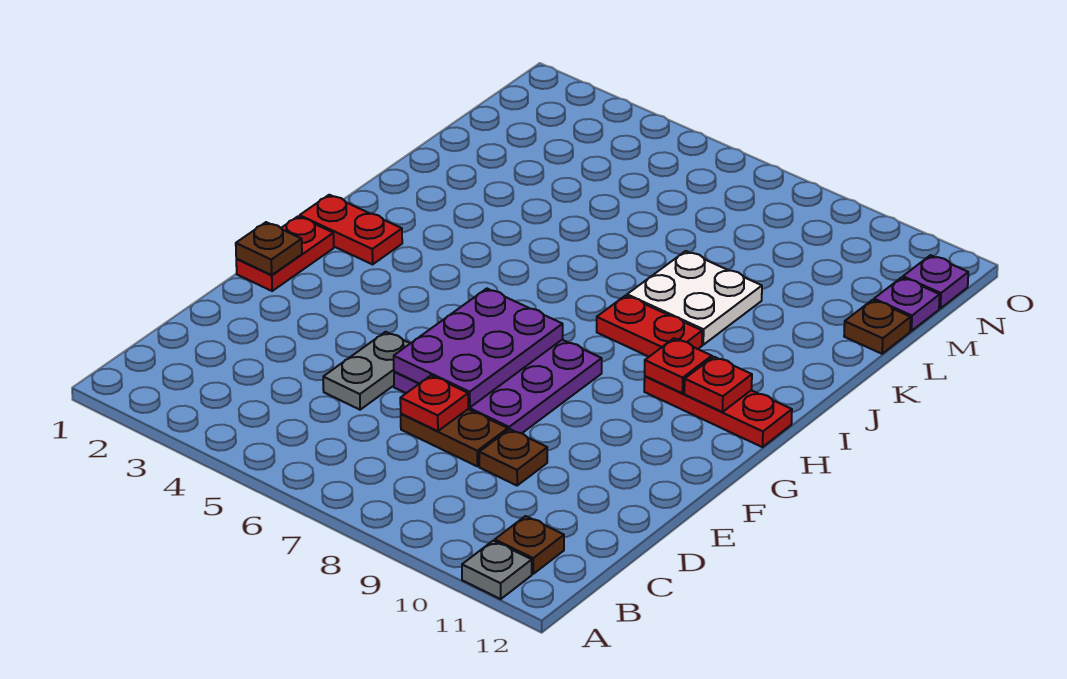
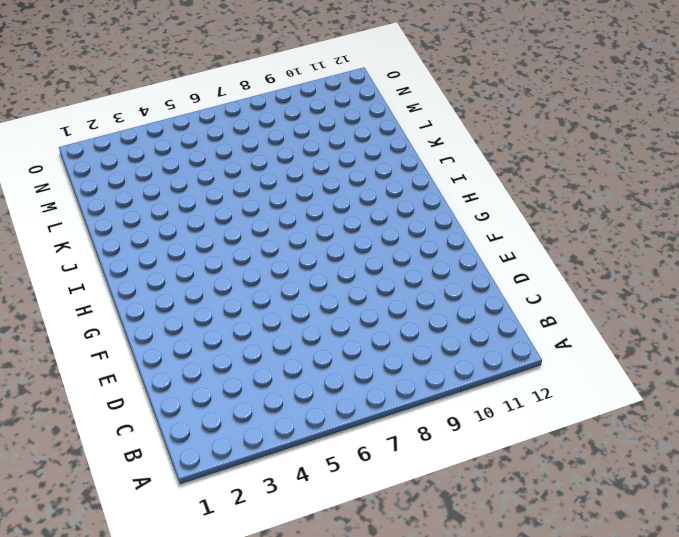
none -> grey 1x1 plate [462,541,532,599]
none -> brown 1x1 plate [495,516,564,574]
none -> grey 1x2 plate [323,332,410,410]

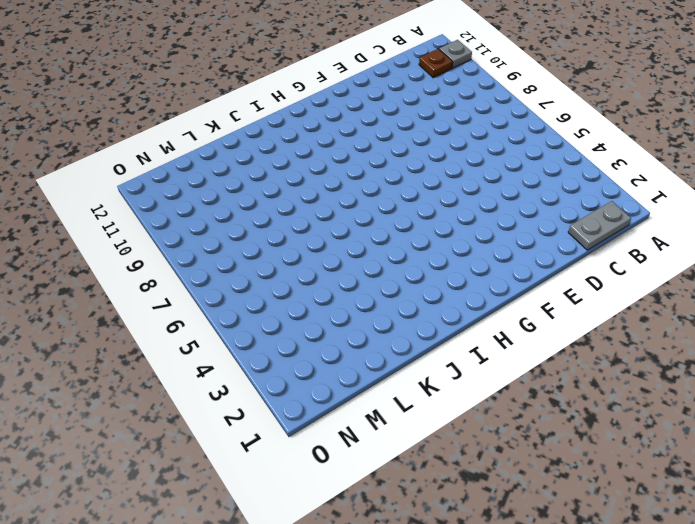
grey 1x2 plate [568,201,631,250] -> grey 1x2 plate moved to [323,332,410,410]
none -> brown 1x2 plate [401,409,508,466]
none -> brown 1x1 plate [479,429,547,485]
none -> purple 3x3 plate [394,340,602,433]

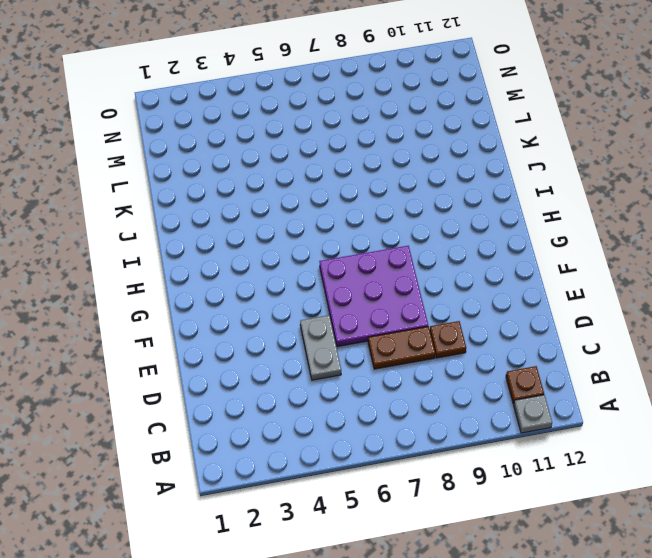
none -> red 1x2 plate [236,216,334,291]
none -> red 1x2 plate [300,195,402,264]
none -> red 1x3 plate [644,376,792,447]

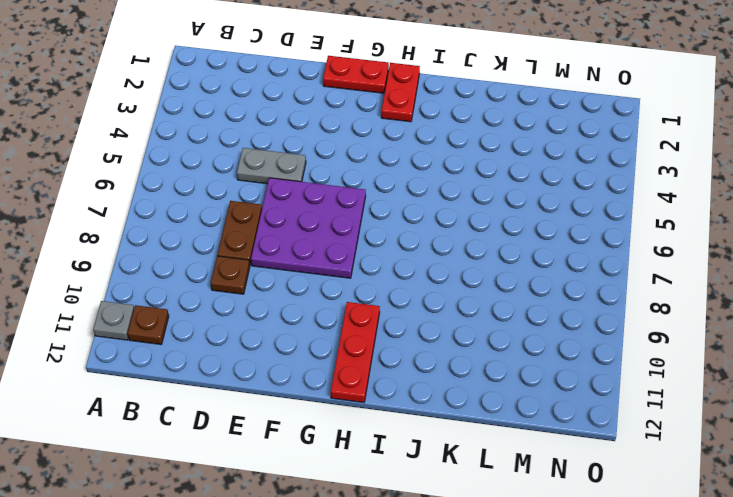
none -> red 1x2 plate [597,295,702,357]
none -> white 2x2 plate [627,251,762,345]
none -> brown 1x1 plate [844,300,911,354]

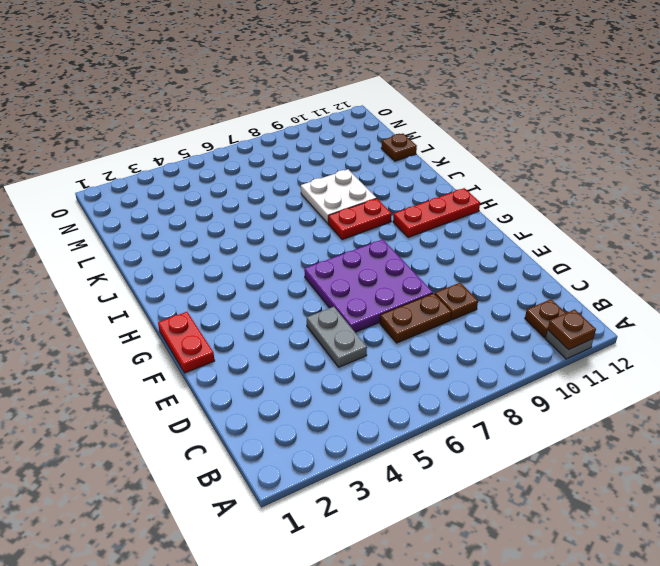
brown 1x1 plate [548,309,596,350] -> brown 1x1 plate moved to [236,222,302,275]
none -> red 1x2 plate [300,195,402,264]
none -> purple 1x1 plate [874,277,940,331]
none -> purple 1x1 plate [903,255,968,308]

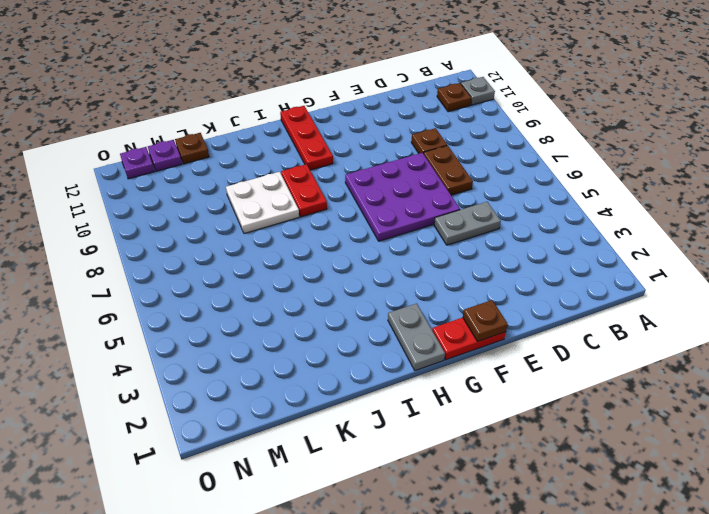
grey 1x2 plate [388,304,445,371] -> red 1x2 plate [300,195,402,264]
none -> red 1x1 plate [400,376,468,431]
none -> purple 2x3 plate [394,289,563,408]
none -> red 1x1 plate [645,338,712,393]

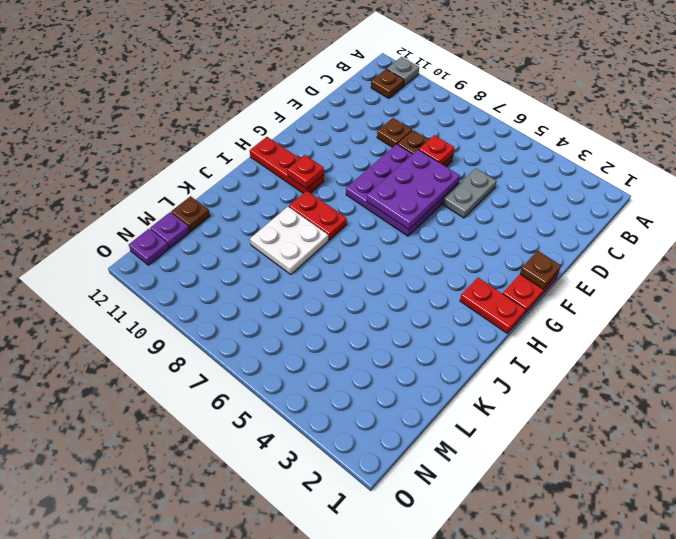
none -> red 1x1 plate [684,357,752,412]

